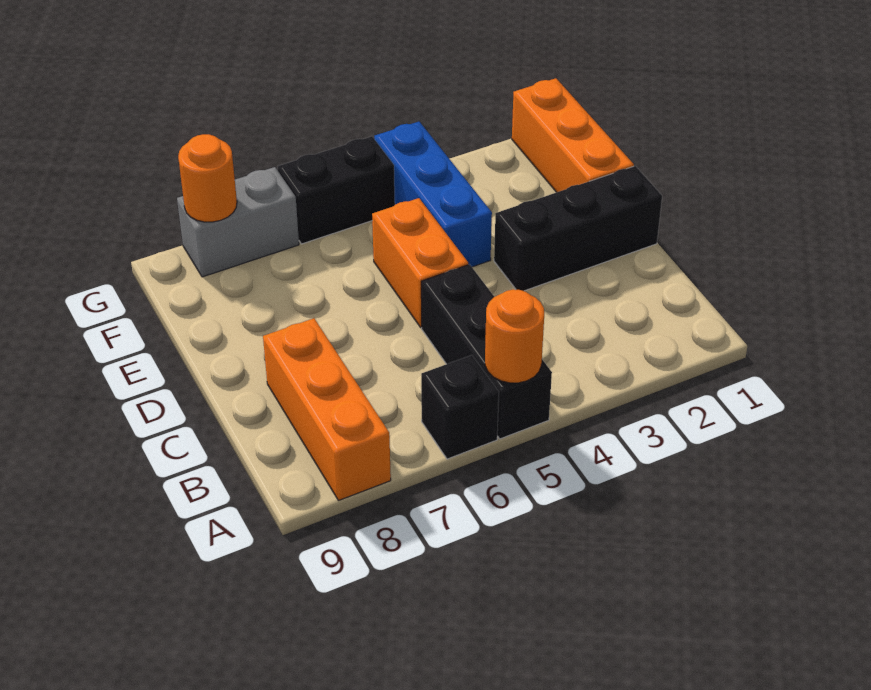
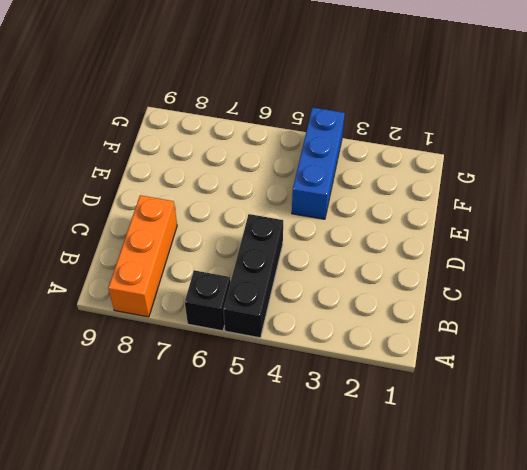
none -> black 1x3 brick [494,166,662,291]
none -> orange 1x2 brick [372,198,468,327]

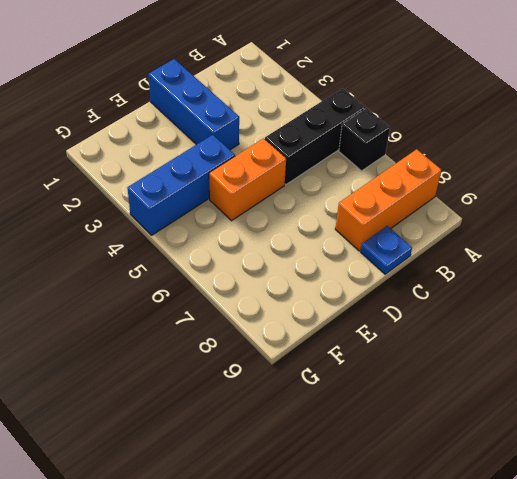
blue 1x1 plate [361,226,412,274] -> none
blue 1x3 brick [148,59,239,150] -> black 1x3 brick [494,166,662,291]
none -> orange 1x3 brick [512,78,634,192]
none -> black 1x2 brick [277,136,395,244]

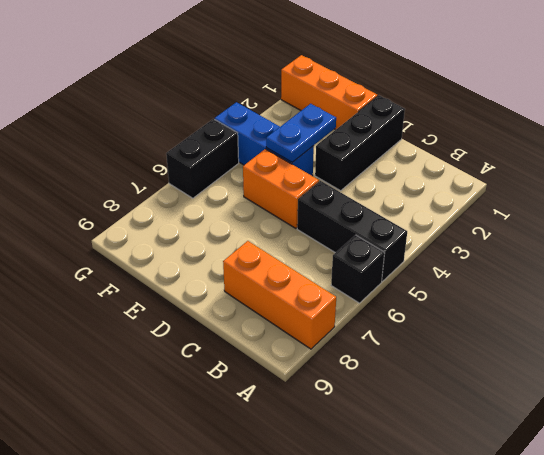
blue 1x2 plate [266,104,336,162] -> none
none -> grey 1x2 brick [177,167,299,277]
none -> orange 1x1 round brick [485,289,544,383]

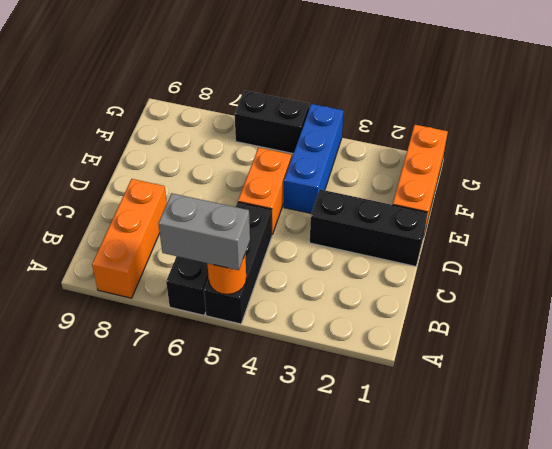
grey 1x2 brick [158,193,250,270] -> grey 1x2 brick moved to [177,167,299,277]
none -> orange 1x1 round brick [178,134,237,222]

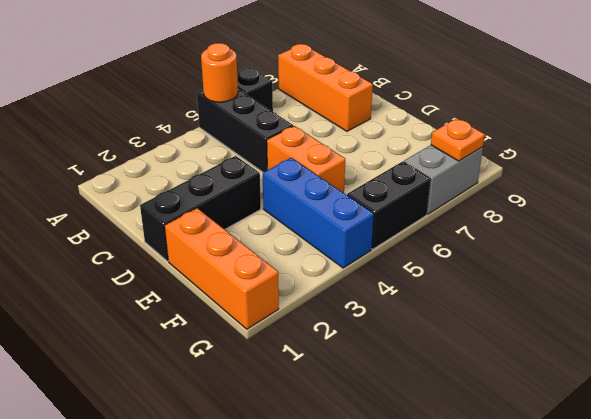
orange 1x1 plate [431,118,485,161] -> orange 1x1 round brick [178,134,237,222]

